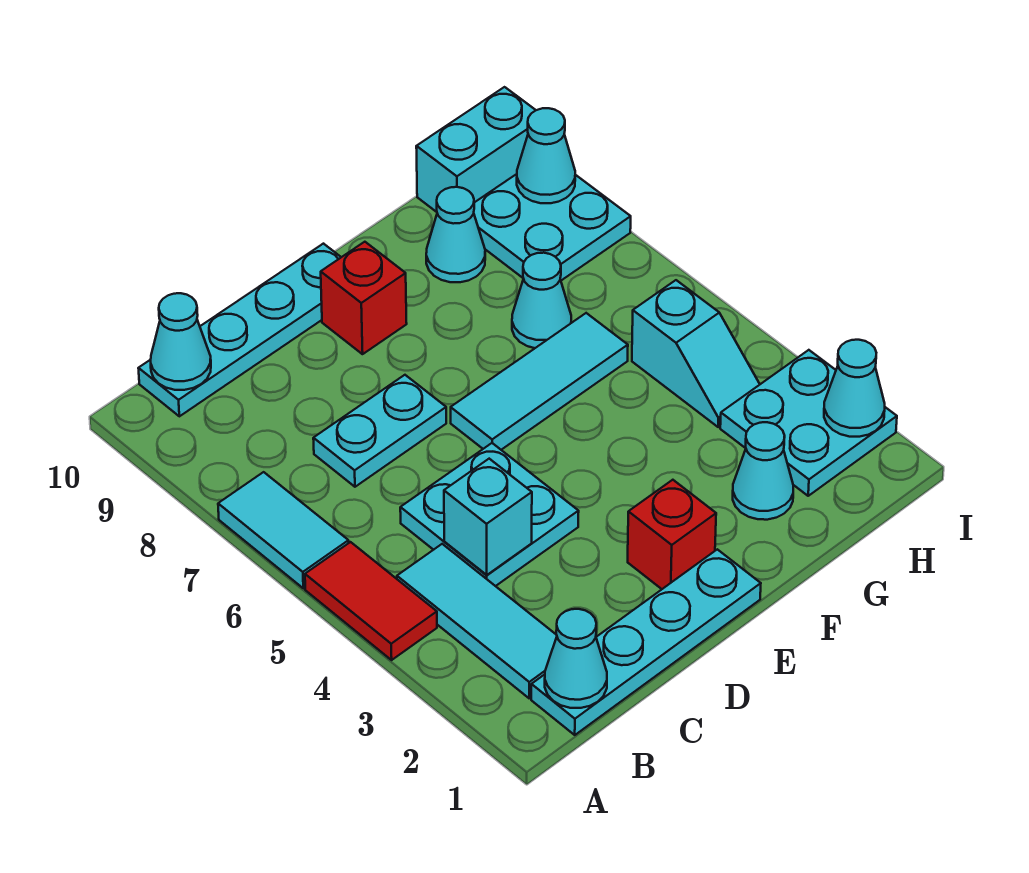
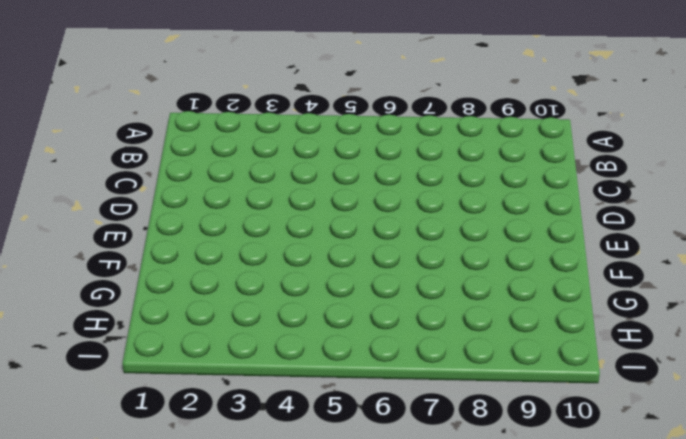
none -> red 1x2 tile [305,542,437,660]
none -> cyan 1x2 tile [218,472,349,588]
none -> cyan 1x4 plate [531,549,761,735]

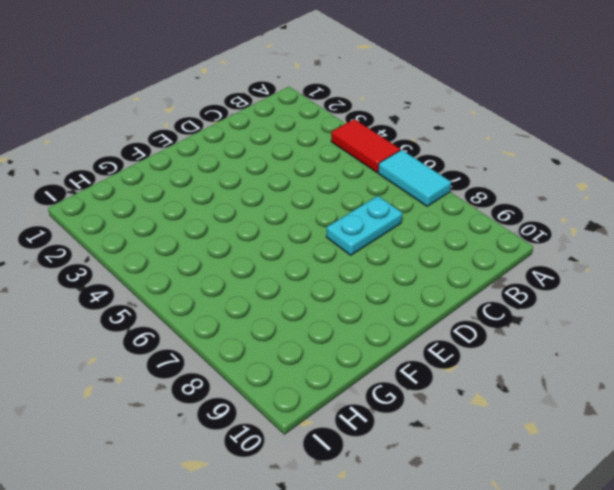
none -> cyan 1x4 plate [531,549,761,735]
none -> cyan 1x3 tile [397,544,557,698]
none -> cyan 1x4 plate [138,244,341,416]

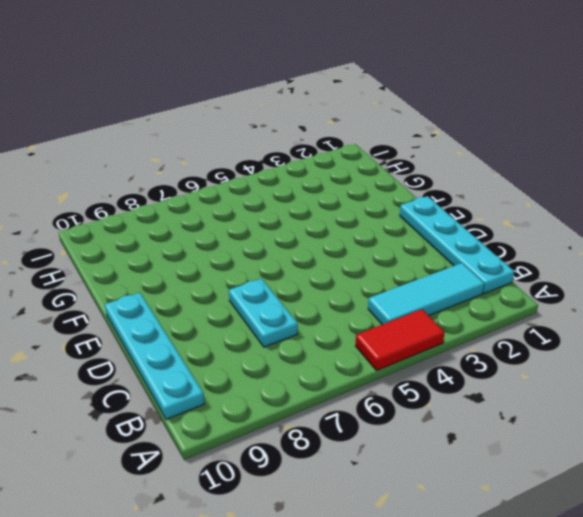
none -> cyan 1x2 tile [218,472,349,588]
none -> cyan 2x2 plate [400,443,579,586]
none -> red 1x1 brick [628,480,716,589]

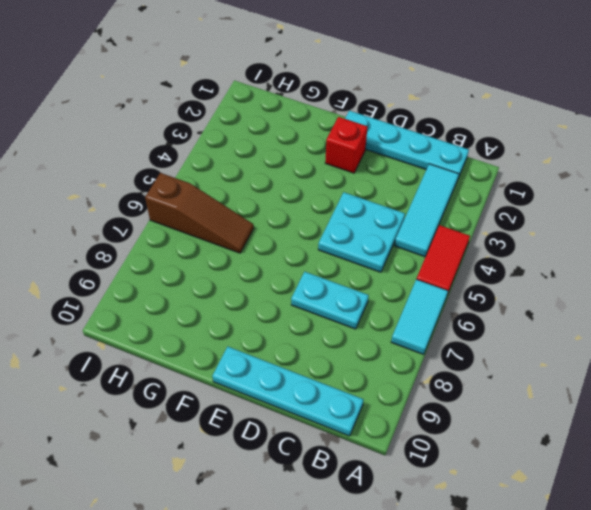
brown 1x3 slope [145,173,254,253] -> cyan 1x3 tile [451,313,628,450]
none -> red 1x1 brick [321,242,407,354]
none -> cyan 1x1 cone [733,422,793,520]
none -> cyan 1x1 cone [512,253,571,348]

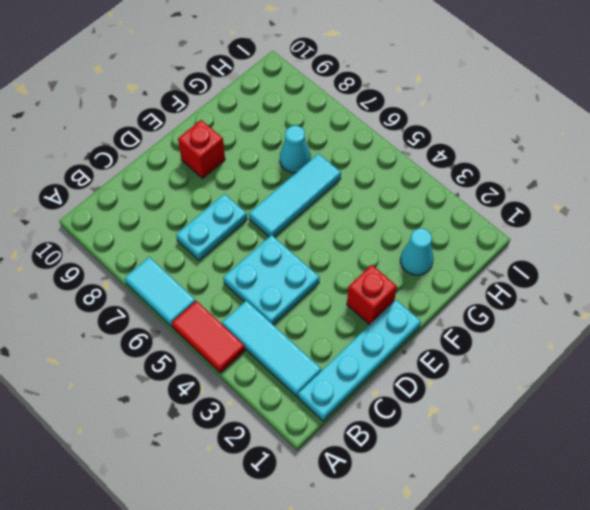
none -> cyan 1x4 plate [138,244,341,416]
none -> cyan 1x1 cone [426,187,485,282]
none -> cyan 2x2 plate [720,350,897,496]

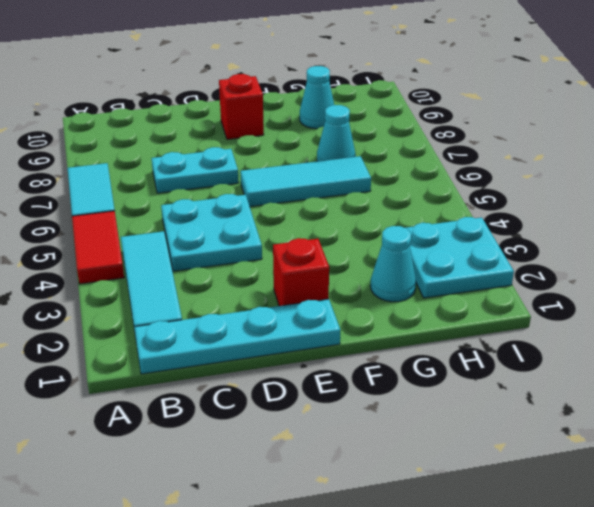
none -> cyan 1x4 plate [138,244,341,416]
none -> cyan 1x2 slope [632,280,760,427]
none -> cyan 2x2 plate [474,174,631,280]

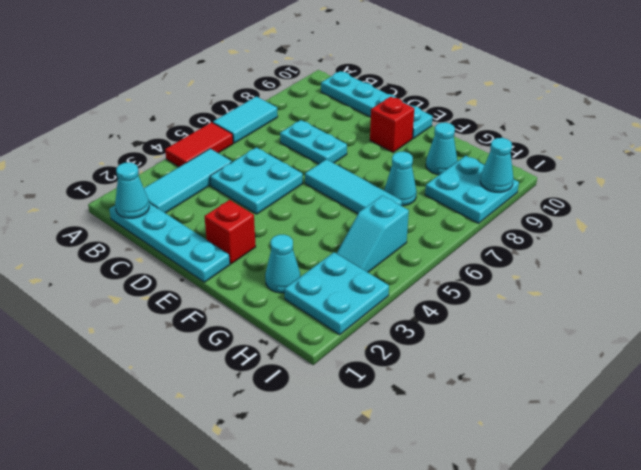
none -> cyan 1x2 brick [416,87,536,212]
none -> cyan 1x1 cone [151,293,211,390]
none -> cyan 1x1 brick [444,459,532,575]

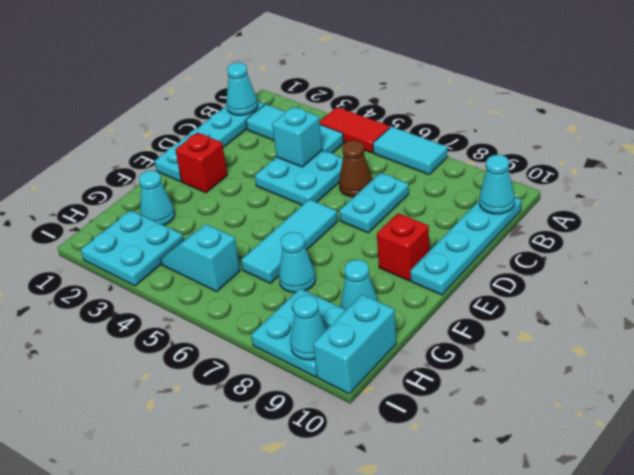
brown 1x1 cone [339,140,372,197] -> none
none -> cyan 1x1 cone [824,340,885,437]

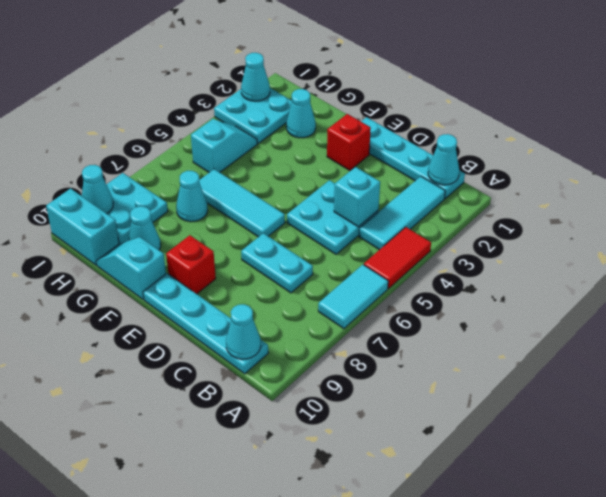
cyan 1x2 slope [96,237,166,299] -> none

